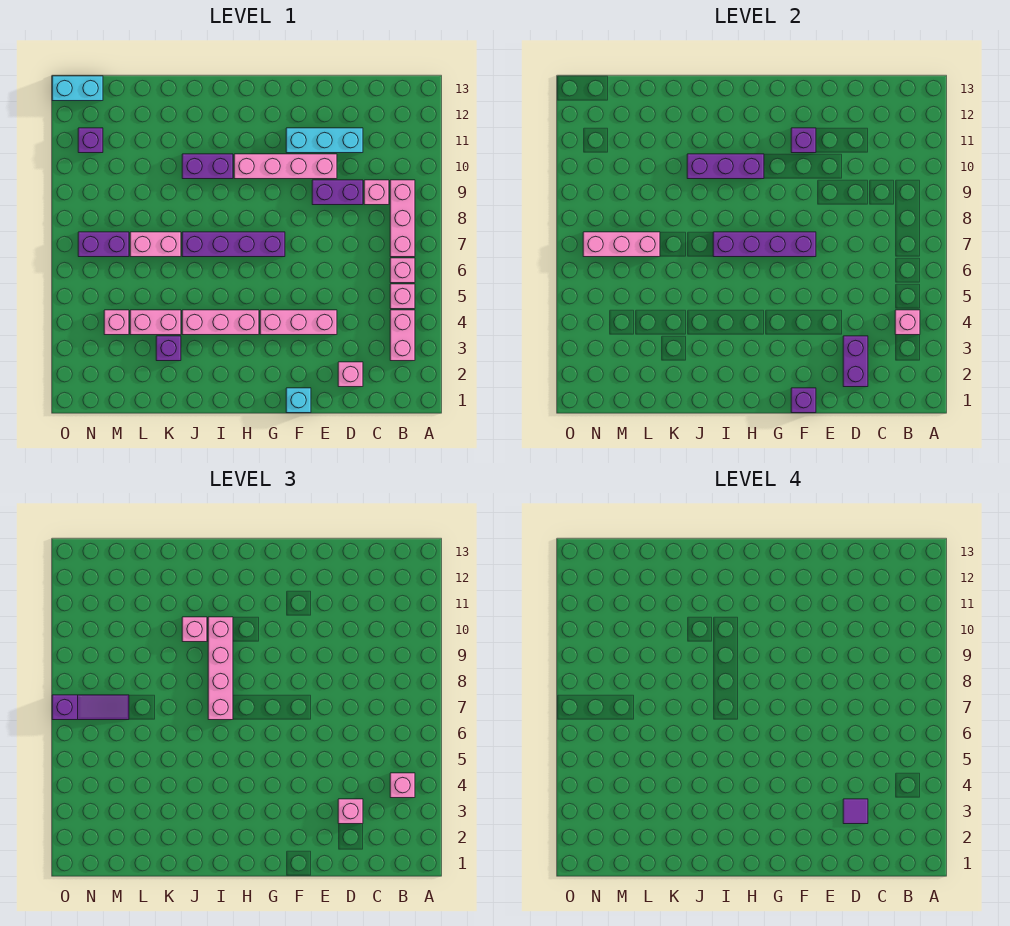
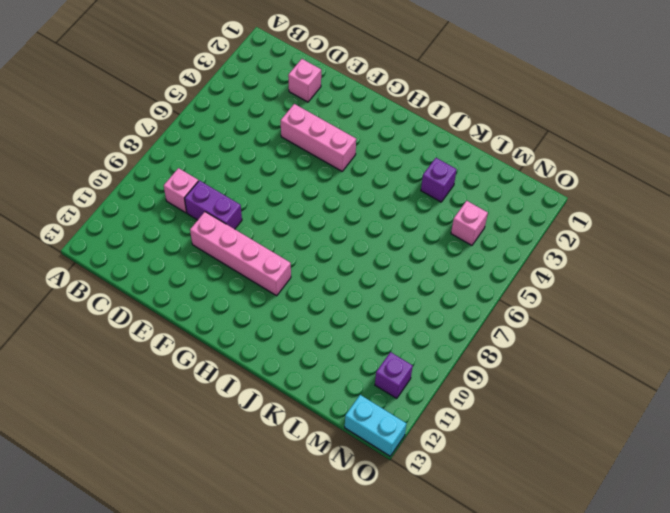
none -> pink 1x2 brick [390,310,415,361]
none -> pink 1x1 brick [390,284,415,309]
none -> pink 1x1 brick [390,258,415,283]
none -> pink 1x3 brick [390,180,415,257]

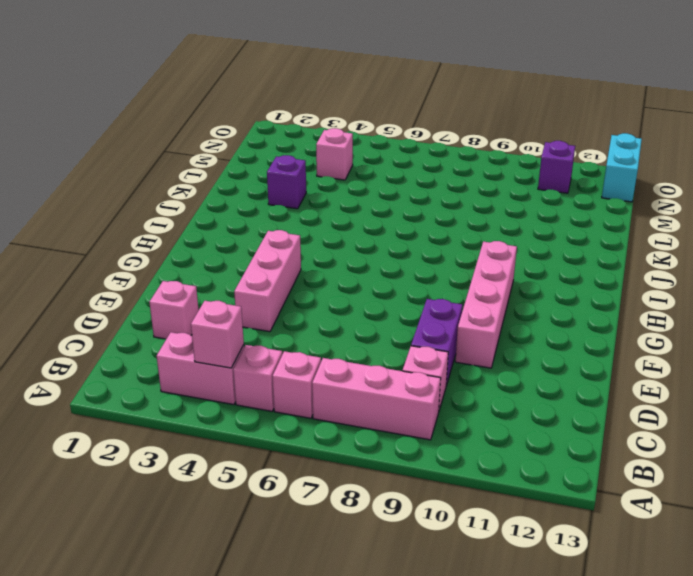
none -> cyan 1x3 brick [286,128,363,153]
none -> cyan 1x1 brick [286,388,311,413]
none -> purple 1x4 brick [182,232,285,257]
none -> pink 1x3 brick [182,310,259,335]

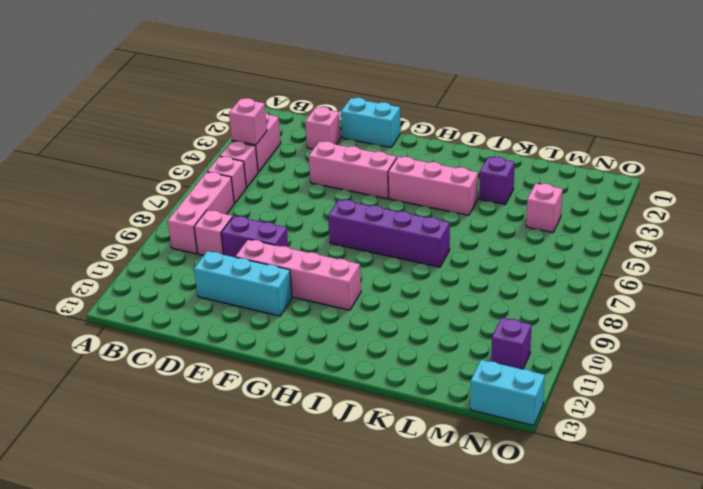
cyan 1x2 brick [341,98,401,147] -> cyan 1x1 brick [286,388,311,413]
none -> purple 1x2 brick [182,154,233,179]
none -> pink 1x2 brick [130,310,181,335]
none -> pink 1x2 brick [130,232,181,257]
none -> purple 1x2 brick [78,232,129,257]

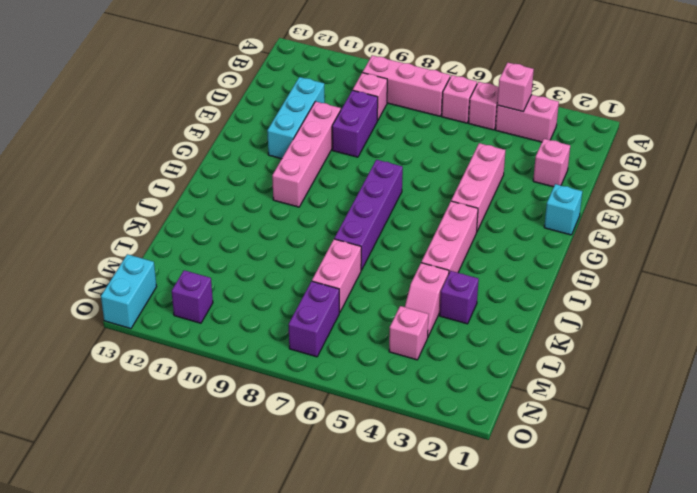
pink 1x2 slope [405,263,449,337] -> pink 1x2 brick [130,310,181,335]
none -> purple 1x2 brick [182,154,233,179]
none -> purple 1x2 brick [843,336,868,387]
none -> purple 1x1 brick [791,388,816,413]
none -> purple 1x4 brick [713,232,816,257]

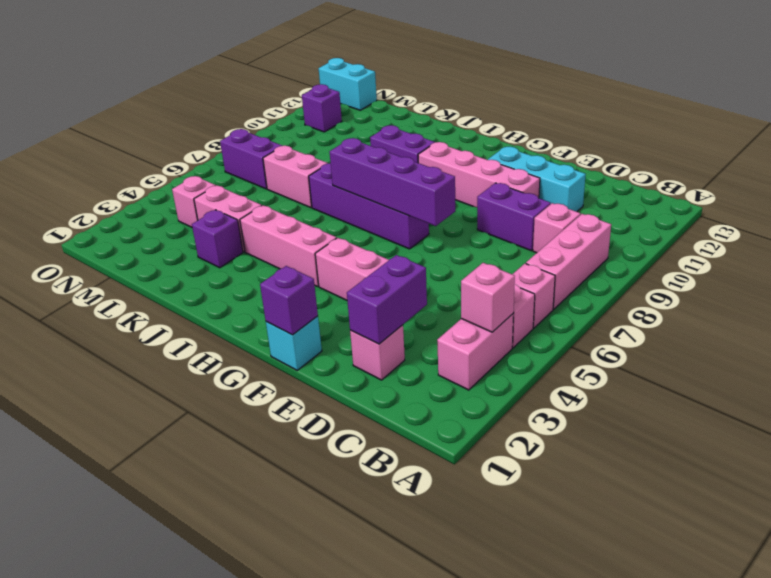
none -> purple 1x1 brick [791,128,816,153]
none -> purple 1x3 brick [687,154,764,179]
none -> pink 1x3 brick [583,232,660,257]
none -> pink 1x1 brick [390,773,415,798]

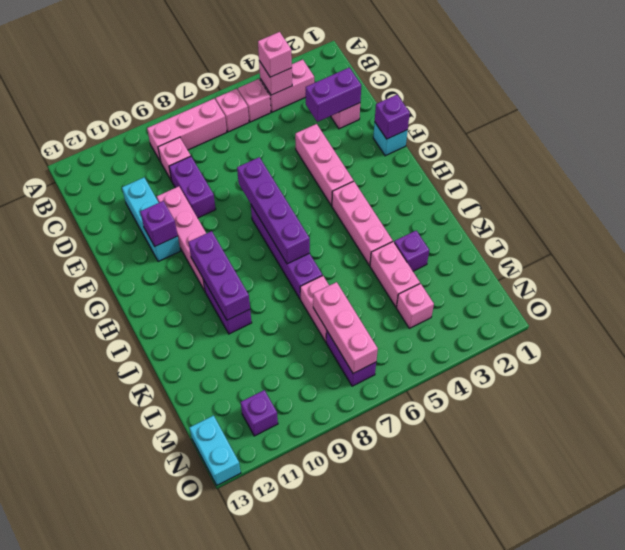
none -> pink 1x1 brick [338,799,363,824]
none -> pink 1x4 brick [208,617,233,720]
none -> pink 1x1 brick [182,617,207,642]
none -> purple 1x3 slope [52,695,129,720]

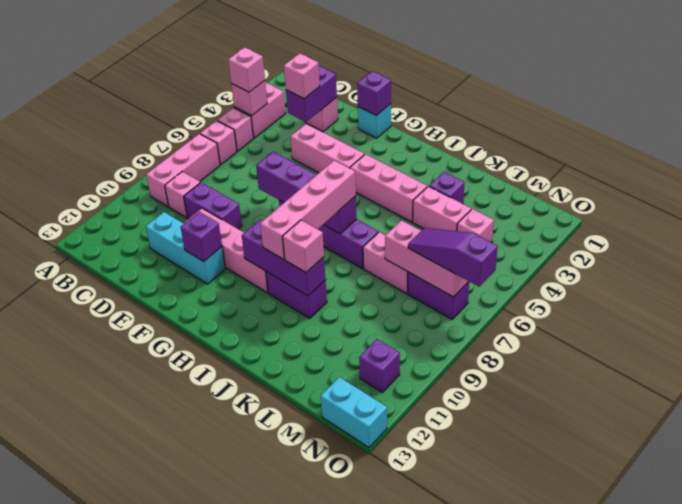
none -> purple 1x1 tile [843,799,868,824]

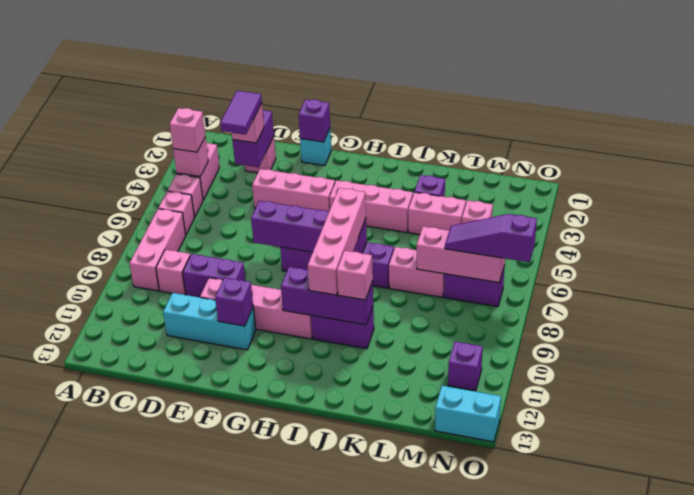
purple 1x2 tile [220,91,262,135] -> purple 1x1 tile [843,799,868,824]

